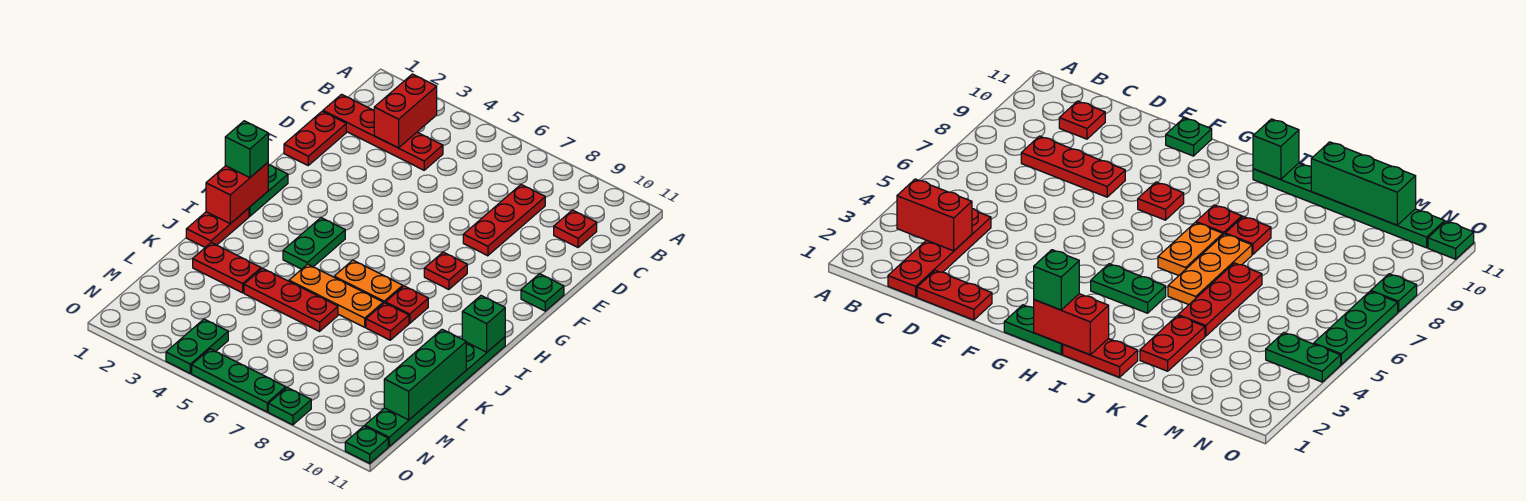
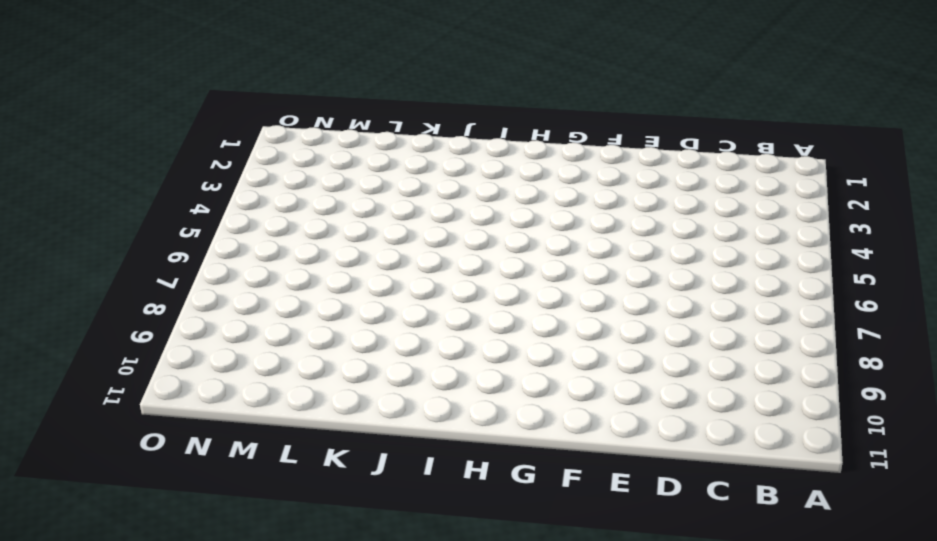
none -> red 1x4 plate [323,94,443,170]
none -> red 1x3 plate [463,185,545,256]
none -> red 1x1 plate [554,210,597,247]

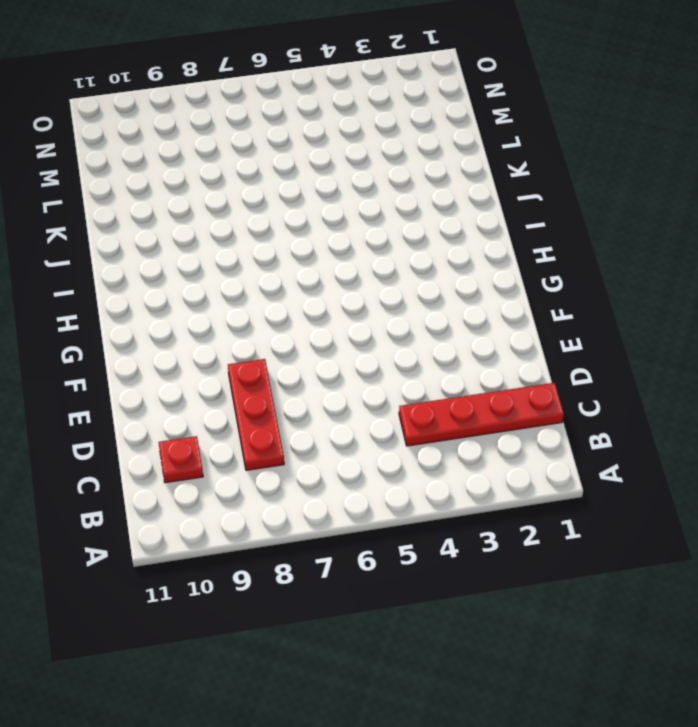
none -> red 1x2 plate [284,111,346,165]
none -> green 1x1 plate [521,274,564,311]
none -> green 1x2 plate [249,164,288,216]

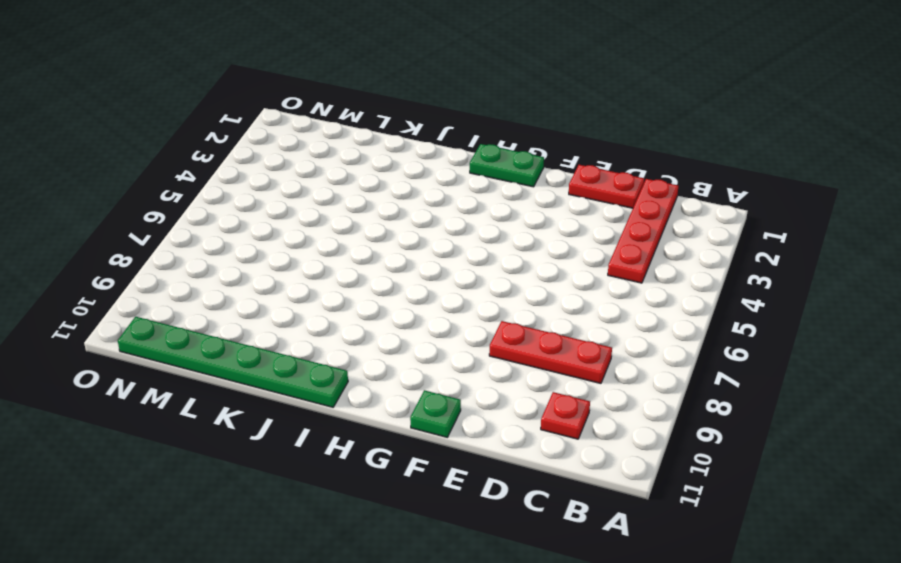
none -> red 1x1 plate [424,252,467,290]
none -> green 1x2 plate [283,218,345,269]
none -> red 1x2 plate [186,208,249,247]

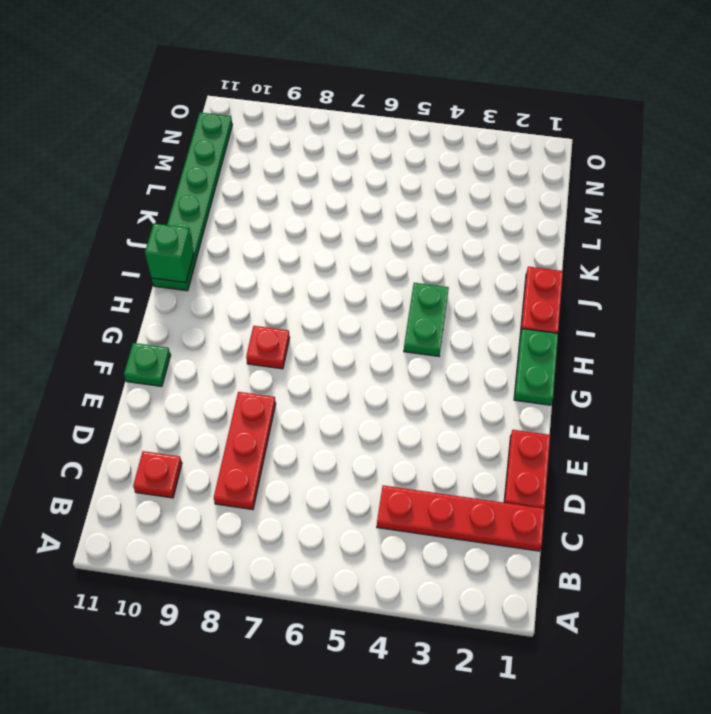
none -> orange 1x2 plate [334,260,403,304]
none -> red 1x1 plate [385,286,428,323]
none -> orange 1x3 plate [289,264,383,327]

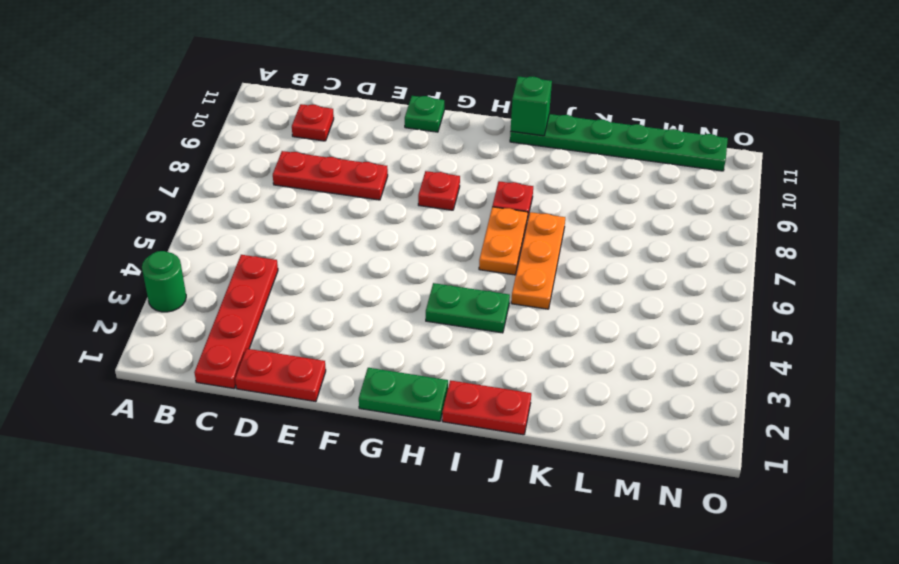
green 1x1 round brick [142,251,186,312] -> none
none -> red 1x1 plate [366,303,409,340]
none -> red 1x2 plate [193,243,261,293]
none -> red 1x3 plate [244,268,338,331]

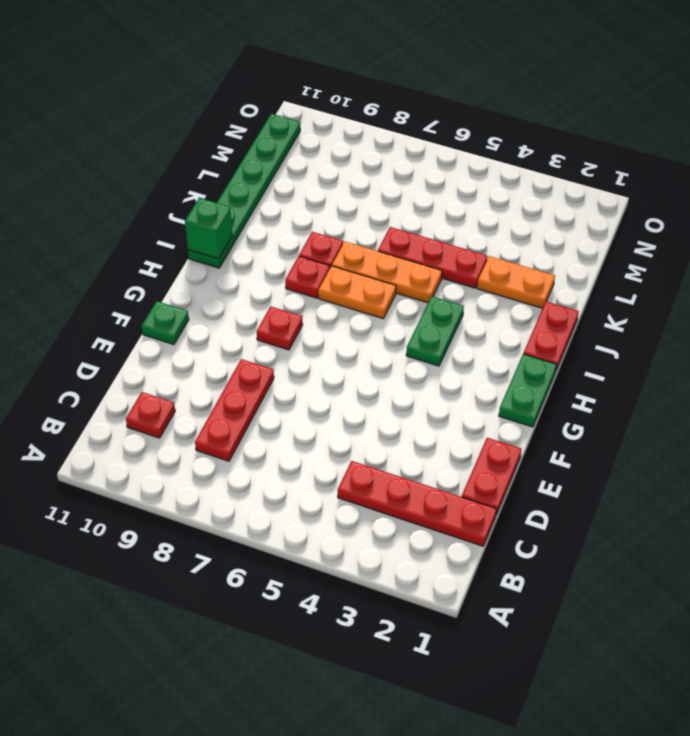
orange 1x2 plate [477,256,555,308] -> red 1x2 plate [193,243,261,293]
none -> green 1x2 plate [166,319,228,373]
none -> green 1x3 plate [192,349,286,412]
none -> green 1x1 plate [268,388,311,425]

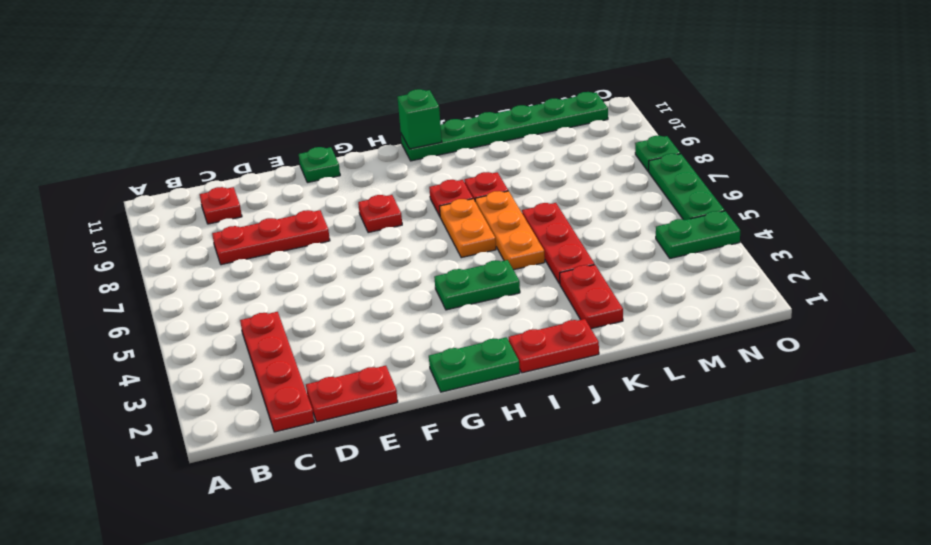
none -> green 1x1 plate [345,426,388,463]
none -> red 1x2 brick [374,74,437,148]
none -> red 1x2 brick [206,163,268,224]

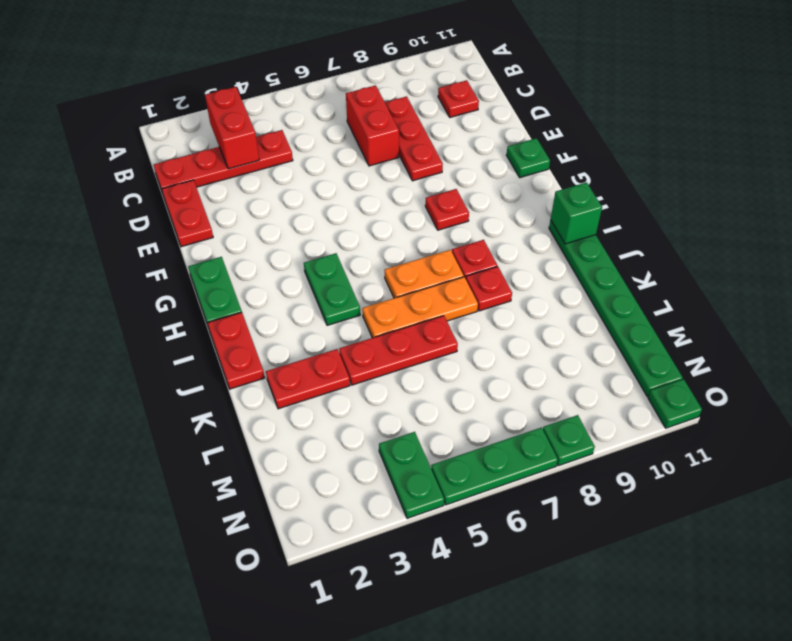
red 1x2 brick [346,85,399,166] -> red 1x2 brick moved to [206,163,268,224]
none -> green 1x3 brick [384,329,466,420]
none -> green 1x1 brick [225,121,268,178]

